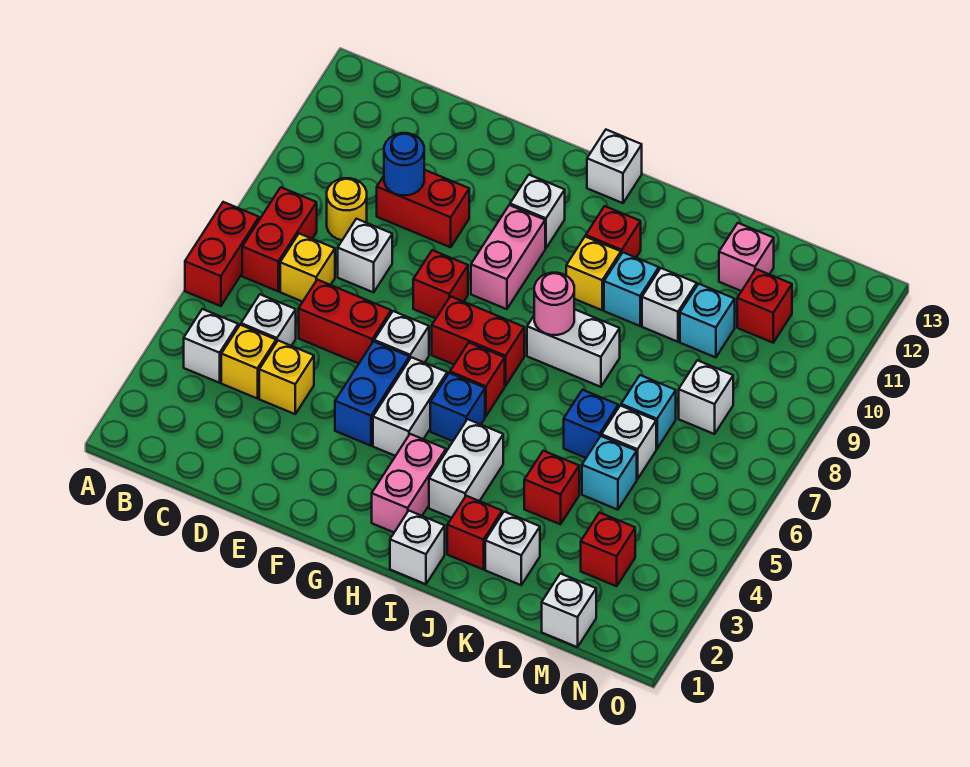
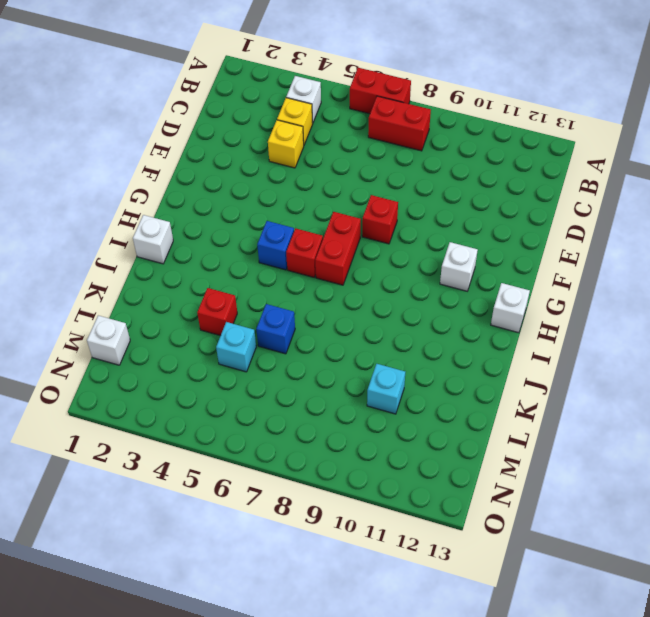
none -> white 1x1 brick [241,294,296,346]
none -> yellow 1x1 brick [280,234,335,302]
none -> yellow 1x1 round brick [327,178,367,240]
none -> red 1x2 brick [299,280,391,364]

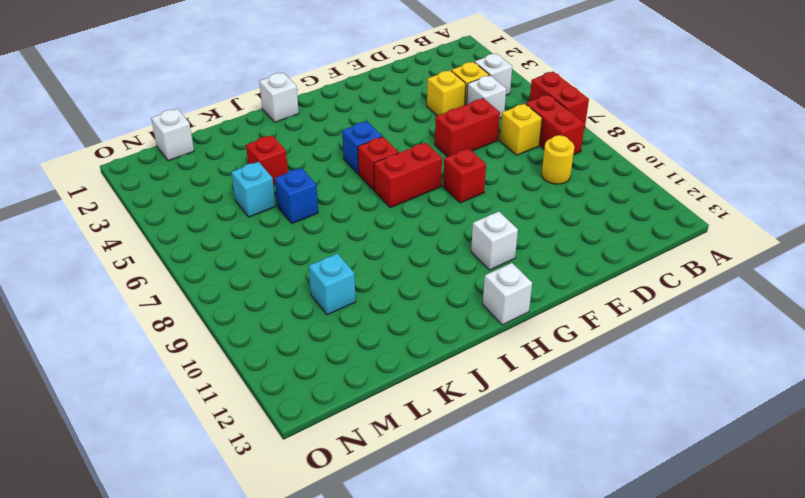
none -> white 1x1 brick [338,219,392,292]
none -> red 1x2 brick [377,170,469,247]
none -> blue 1x2 brick [335,342,409,446]
none -> white 1x1 brick [374,311,429,363]

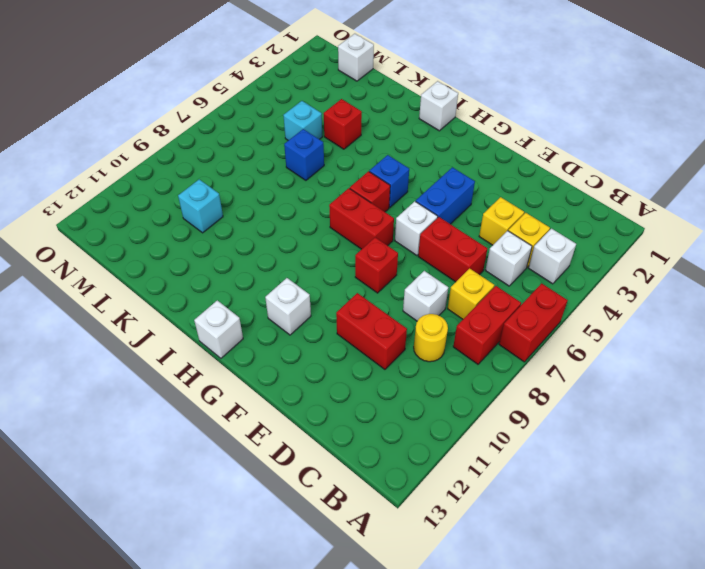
none -> white 1x2 brick [373,357,447,456]
none -> pink 1x2 brick [471,205,545,309]
none -> pink 1x2 brick [372,434,446,532]
none -> white 1x2 brick [429,419,503,518]

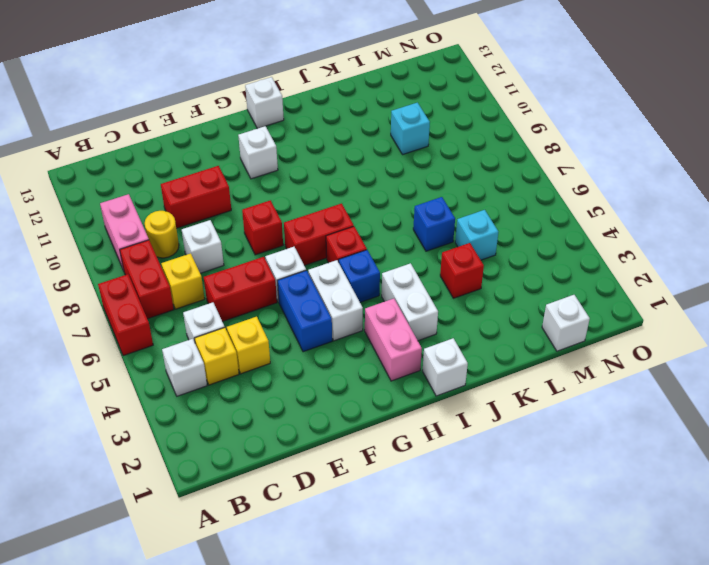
pink 1x2 brick [100,194,149,270] -> pink 1x2 brick moved to [471,205,545,309]
none -> white 1x2 brick [527,309,620,387]
none -> yellow 1x1 brick [566,236,621,310]
none -> red 1x1 brick [586,206,641,257]
none -> red 1x1 brick [447,496,502,570]

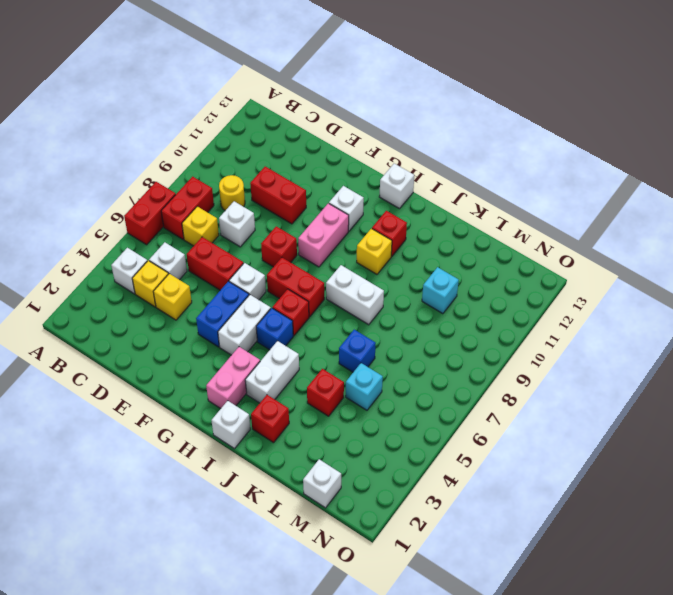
none -> cyan 1x1 brick [604,252,659,326]
none -> white 1x1 brick [485,512,540,585]
none -> white 1x1 brick [642,268,697,342]
none -> white 1x1 brick [602,405,656,479]

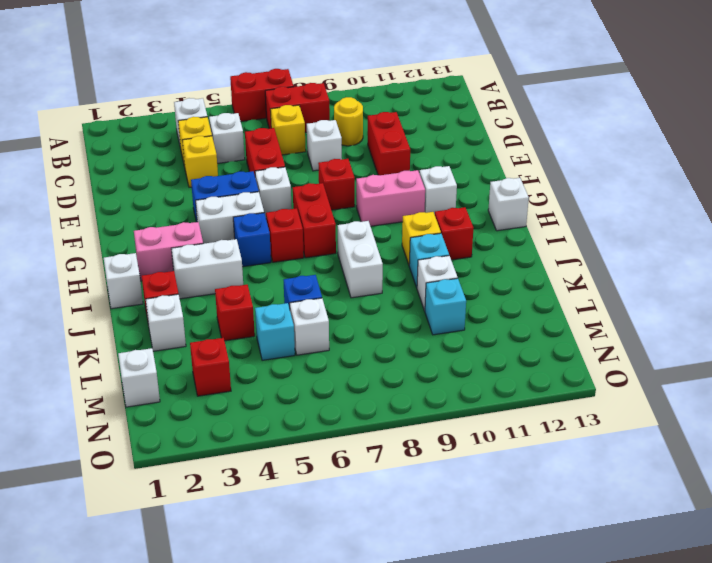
none -> cyan 1x1 brick [621,375,676,449]
none -> pink 1x1 brick [719,223,774,291]
none -> white 1x1 brick [679,360,733,434]
none -> red 1x1 brick [737,269,792,343]

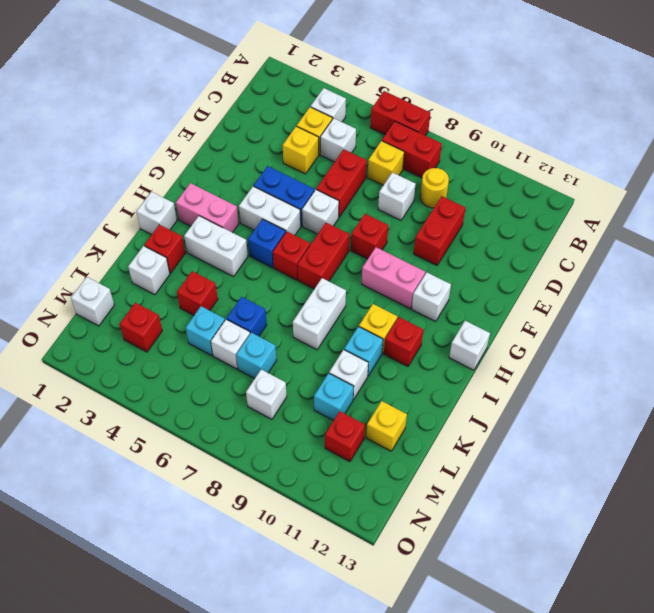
yellow 1x1 brick [366,401,407,451] -> pink 1x1 brick [719,223,774,291]
none -> blue 1x1 round brick [384,133,424,195]
none -> pink 1x1 round brick [534,273,574,335]

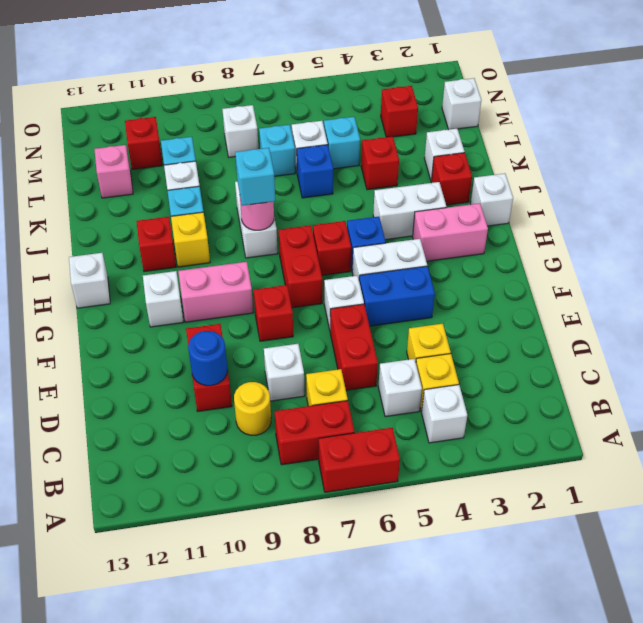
cyan 1x1 brick [235,148,275,206] -> none

